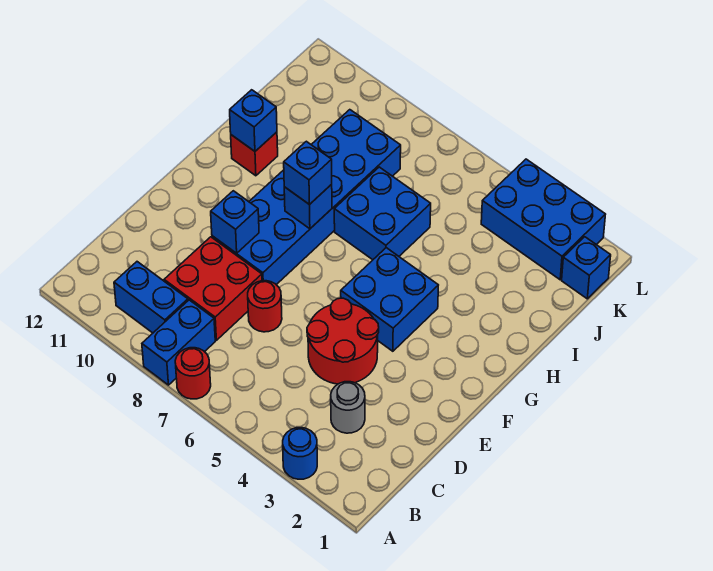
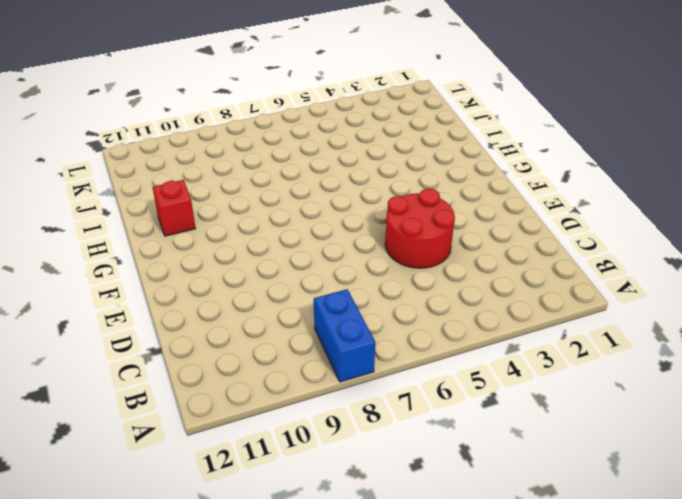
none -> blue 1x1 round brick [283,428,317,479]
none -> red 1x1 round brick [175,348,211,399]
none -> blue 1x2 brick [114,262,188,333]

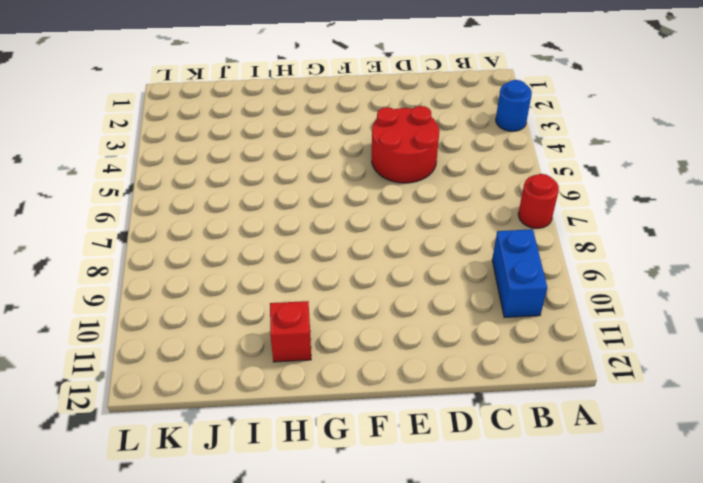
none -> blue 1x2 brick [142,300,215,385]
none -> grey 1x1 round brick [331,382,365,433]
none -> red 2x2 brick [164,237,262,340]

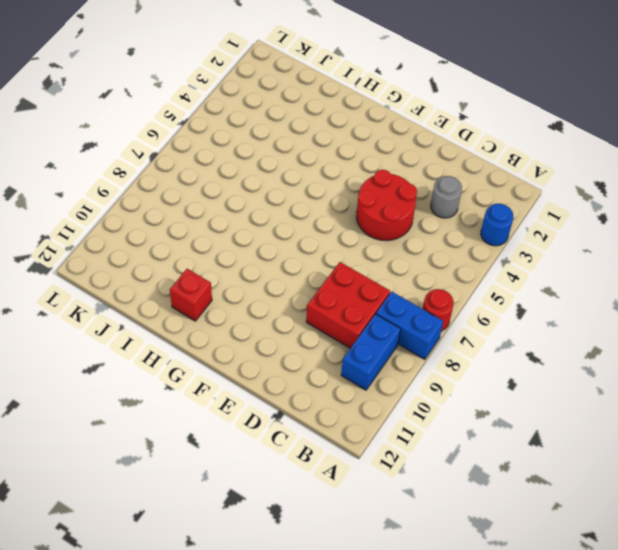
none -> red 1x1 round brick [248,281,282,332]
none -> blue 2x6 brick [212,110,401,285]
none -> blue 2x2 brick [341,248,438,351]

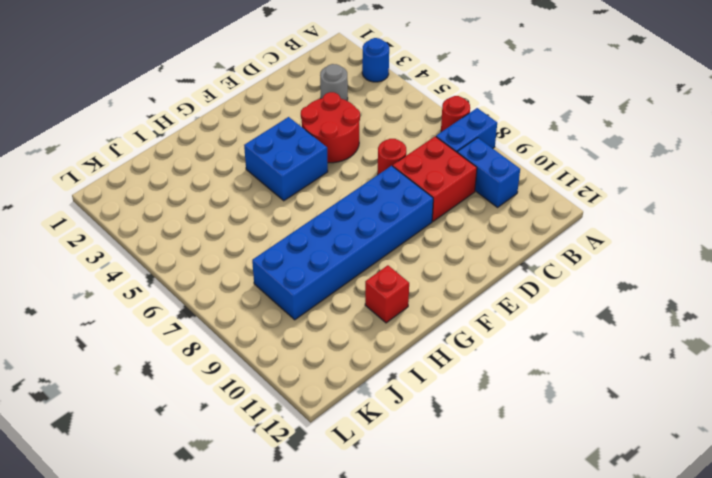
none -> blue 2x2 brick [334,167,431,260]
none -> blue 1x1 brick [562,237,611,299]
none -> blue 2x3 brick [481,159,606,280]

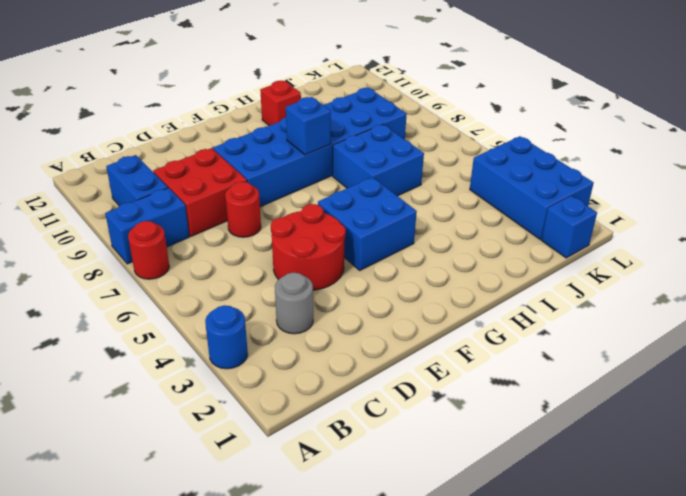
none -> blue 1x1 brick [211,191,259,253]
none -> blue 1x1 brick [230,90,277,151]
none -> blue 1x1 brick [284,141,332,205]

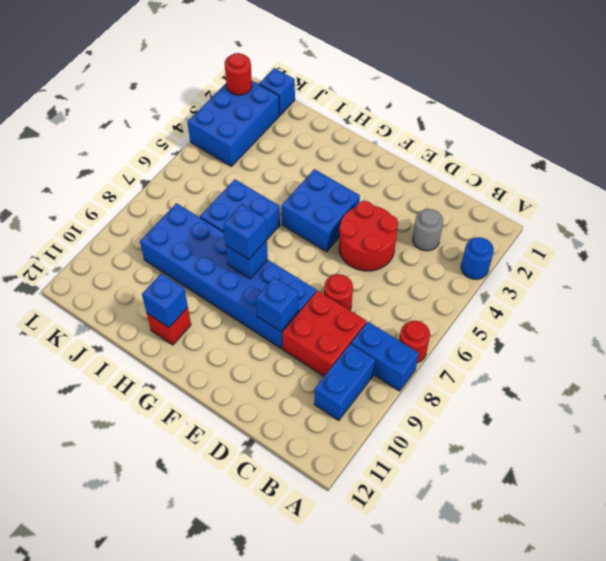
red 1x1 round brick [225,53,252,95] -> none

